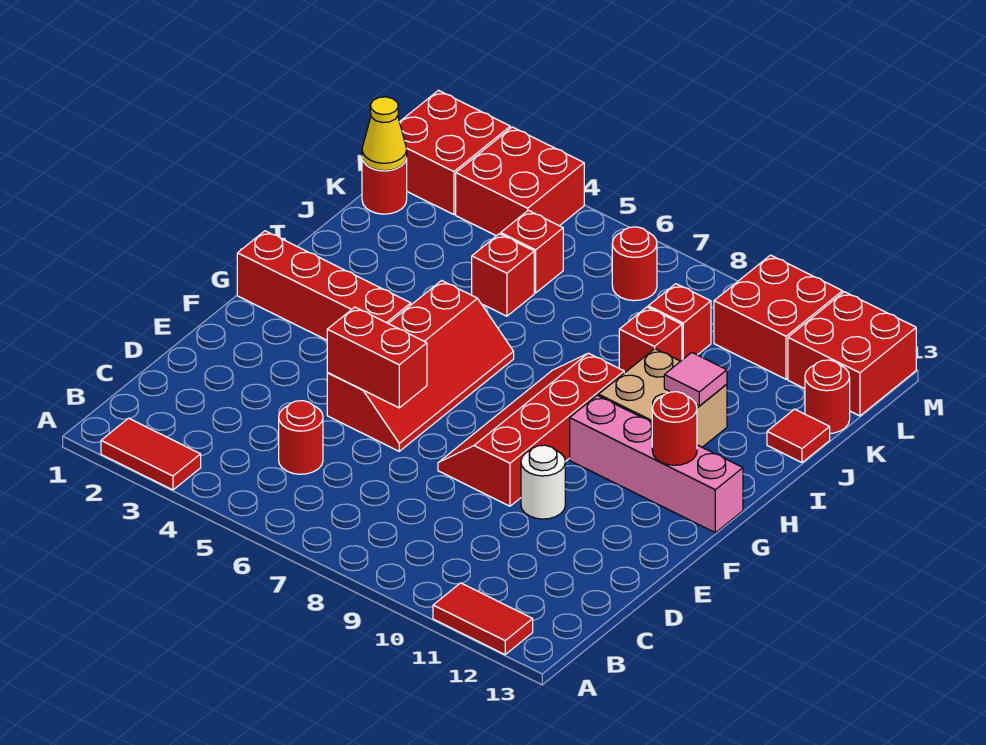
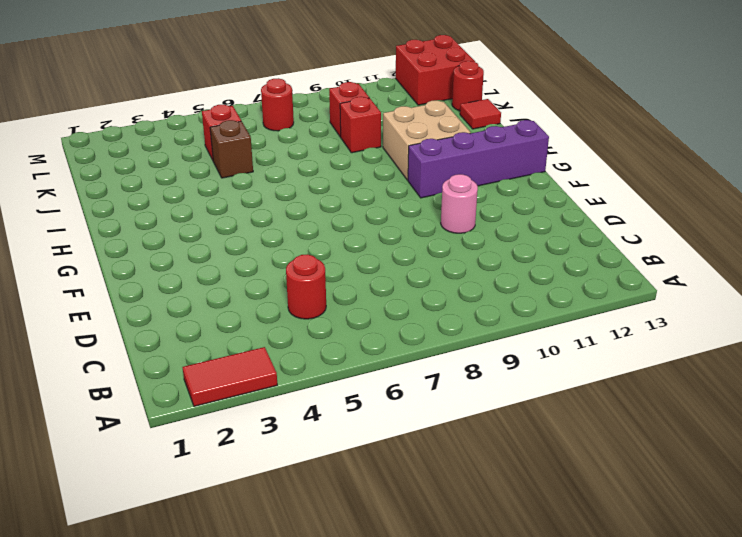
pink 1x1 round brick [441,174,478,233] -> white 1x1 round brick [521,445,565,519]
purple 1x4 brick [408,120,549,198] -> pink 1x4 brick [570,395,743,533]
brown 1x1 brick [210,120,253,178] -> red 1x1 brick [472,234,534,316]
none -> red 1x2 tile [433,583,533,655]
none -> red 2x4 slope [327,281,514,451]
none -> red 2x4 slope [438,353,624,506]

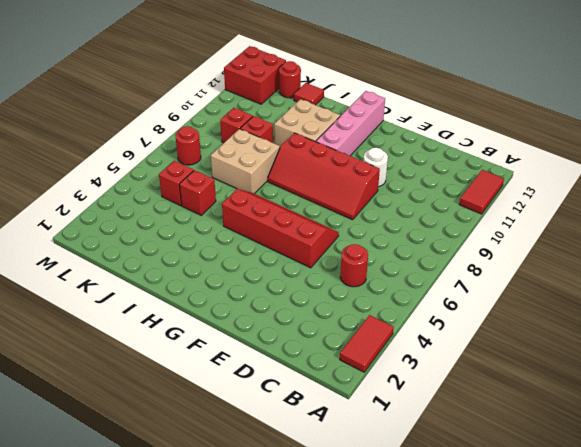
tan 2x2 brick [211,129,280,194] -> none
none -> red 1x4 brick [237,231,411,340]
none -> red 1x1 round brick [362,158,407,214]
none -> red 2x2 brick [400,91,510,215]

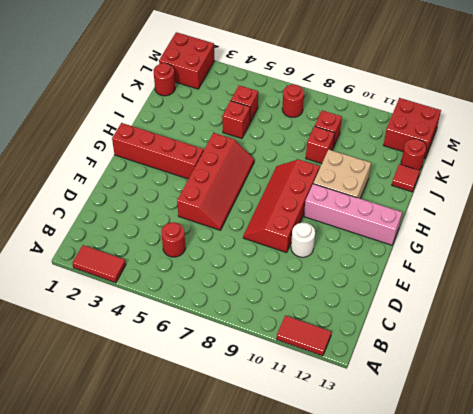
none -> red 2x2 brick [456,127,584,236]
none -> red 2x2 brick [714,255,843,379]
none -> red 1x2 brick [327,307,427,408]

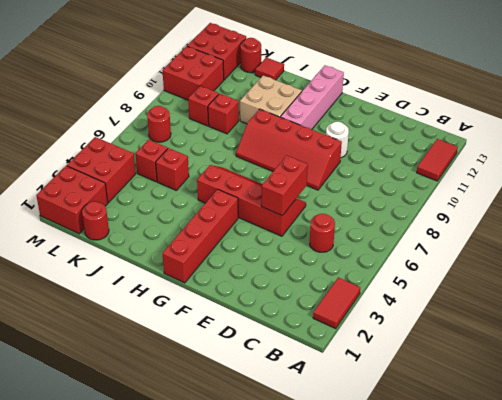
none -> red 1x1 round brick [652,392,697,465]
none -> pink 1x1 tile [664,353,727,406]
none -> yellow 1x1 cone [362,97,407,171]

